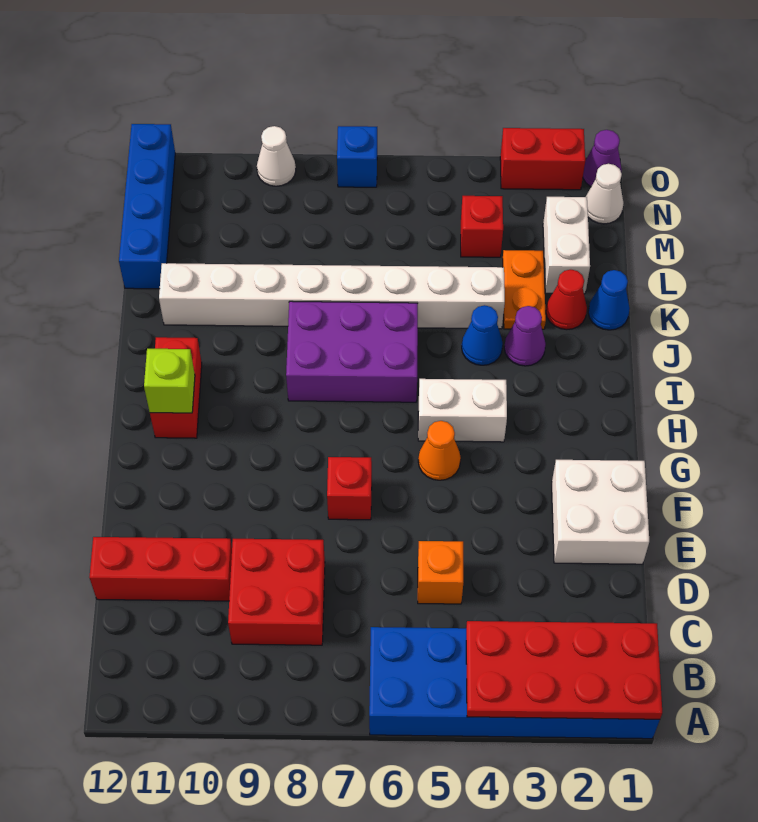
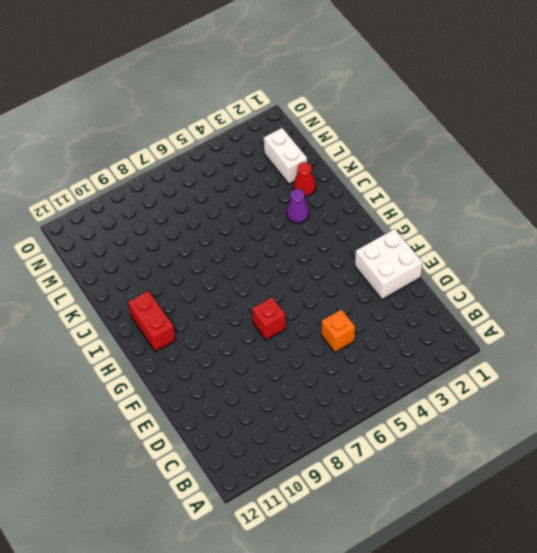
none -> blue 2x6 brick [369,627,660,739]
none -> red 2x2 brick [228,539,325,645]
none -> red 1x3 brick [89,537,232,601]

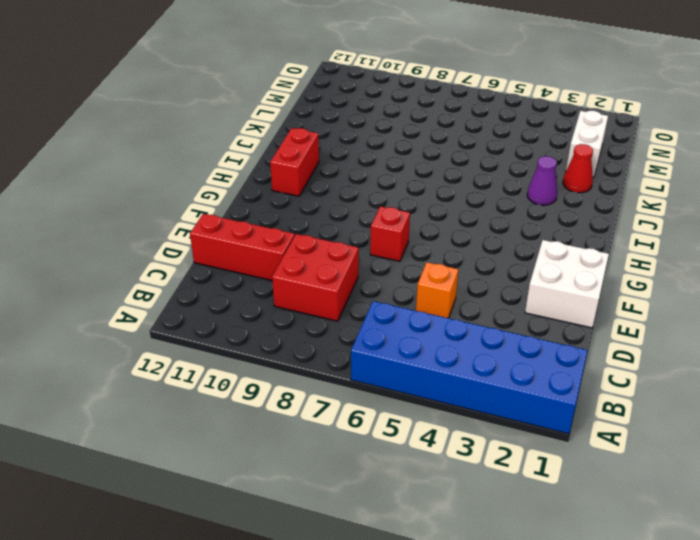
none -> orange 1x1 cone [418,421,461,480]
none -> white 1x2 brick [418,379,507,442]
none -> purple 2x3 brick [286,301,418,402]

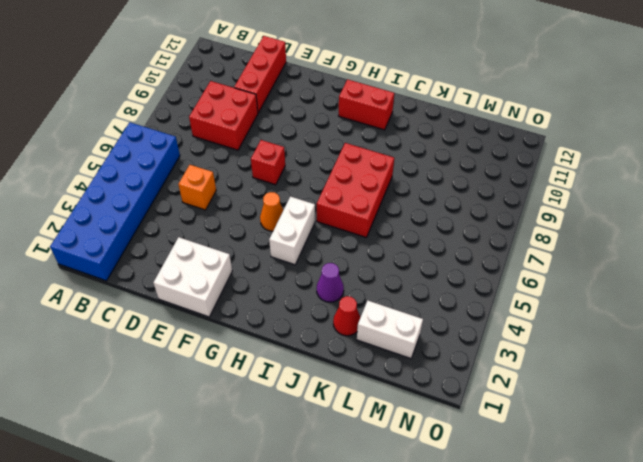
red 2x3 brick [317,143,394,238] -> purple 2x3 brick [286,301,418,402]
none -> blue 1x1 cone [462,305,503,365]
none -> blue 1x1 cone [588,270,630,330]
none -> orange 1x2 plate [503,250,546,329]

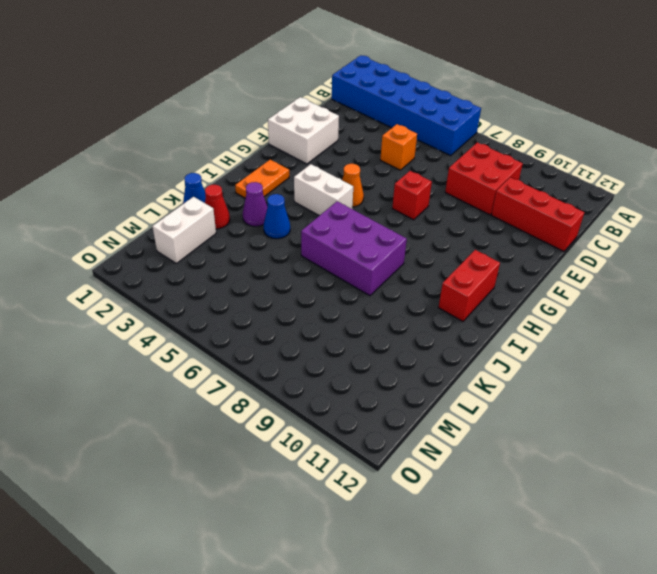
orange 1x2 plate [235,160,289,198] -> orange 1x2 plate moved to [503,250,546,329]
none -> white 1x8 brick [159,263,505,329]
none -> blue 1x4 brick [119,124,175,289]
none -> red 1x1 brick [461,196,503,257]

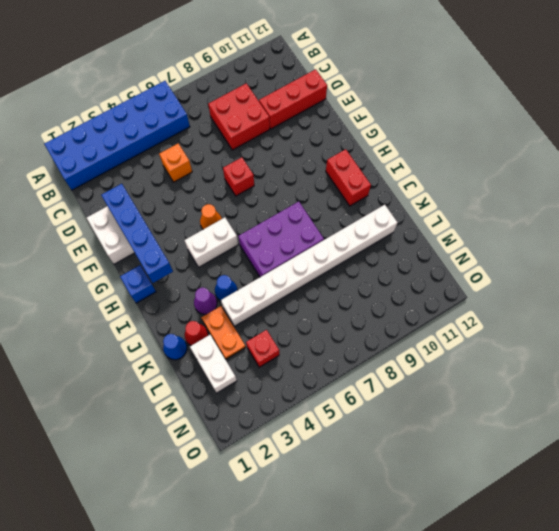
blue 1x4 brick [101,184,173,283] -> blue 1x4 brick moved to [119,124,175,289]
blue 1x1 brick [120,265,156,303] -> blue 1x1 brick moved to [337,126,377,187]
none -> white 1x1 cone [586,164,624,224]
none -> purple 1x1 cone [583,130,622,187]
none -> red 1x2 brick [500,128,585,190]

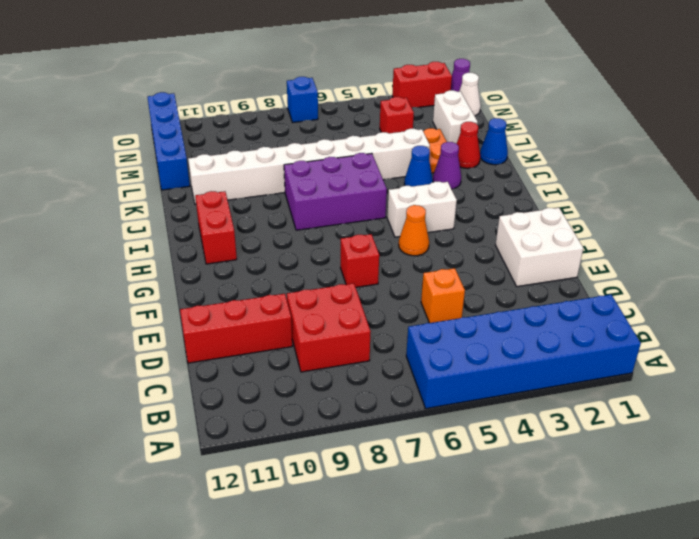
none -> white 1x1 cone [257,126,296,186]
none -> red 2x4 plate [466,621,662,719]
none -> lime 1x1 brick [144,349,195,413]

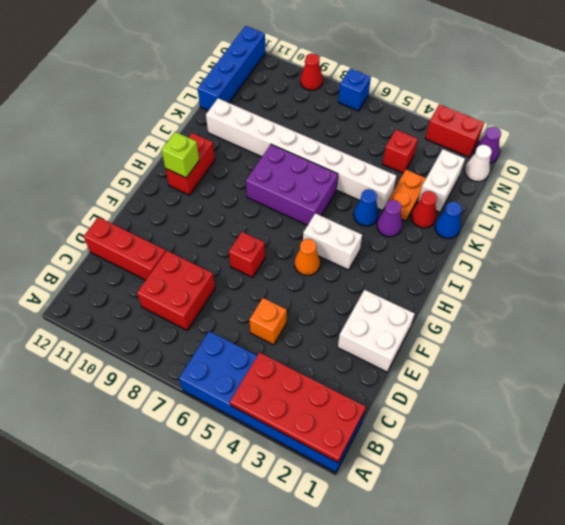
red 1x1 cone [301,53,323,90] -> white 1x1 cone [257,126,296,186]

